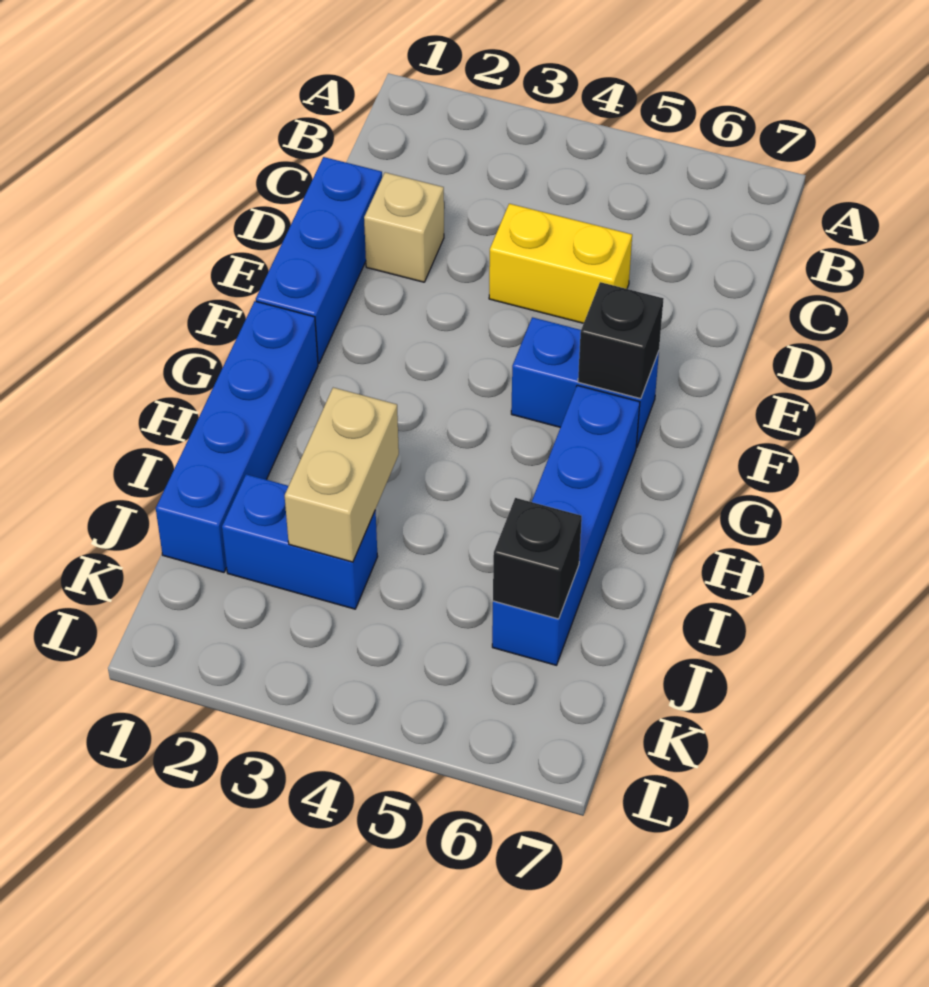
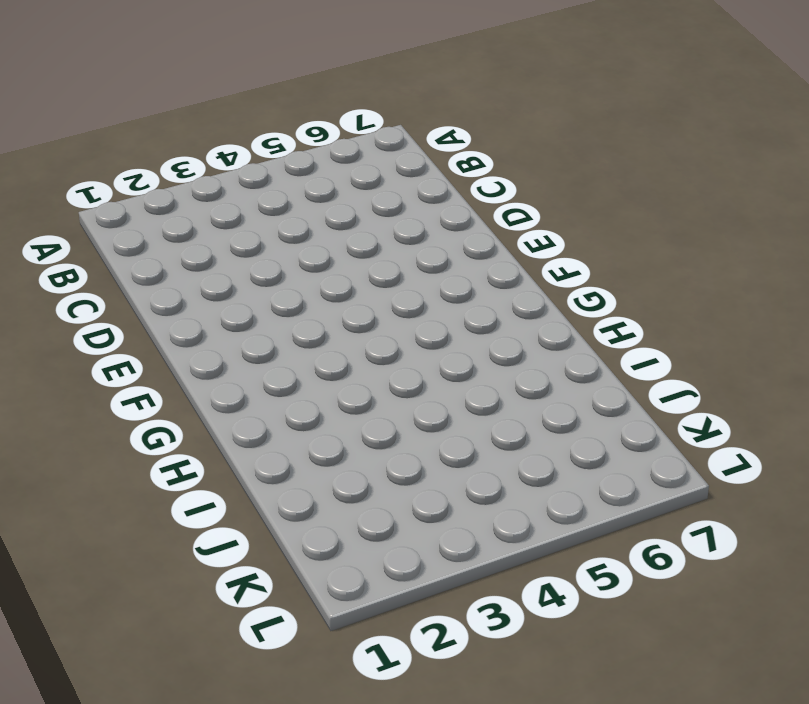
none -> blue 1x3 brick [256,157,382,364]
none -> tan 1x1 brick [364,172,444,282]

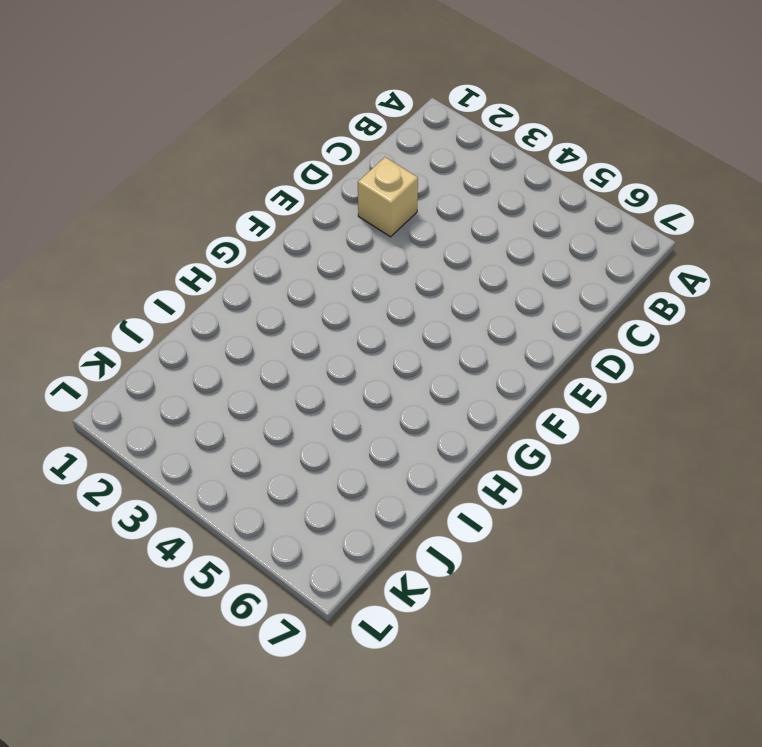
none -> blue 1x3 brick [256,157,382,364]
none -> yellow 1x2 brick [489,204,632,323]

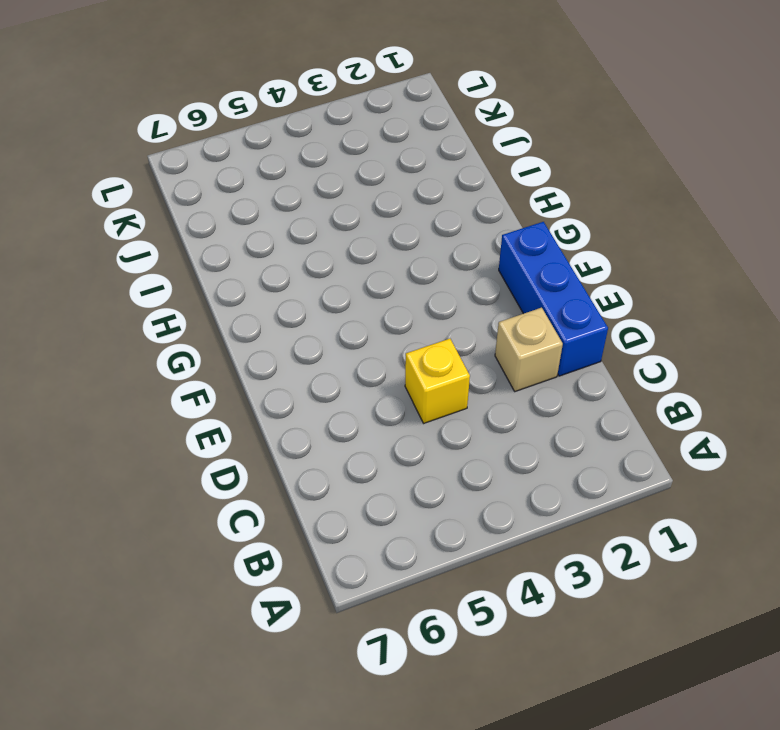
yellow 1x1 brick [405,339,470,423] -> yellow 1x2 brick [489,204,632,323]
none -> blue 1x2 brick [511,317,659,448]
none -> blue 1x4 brick [156,301,318,572]

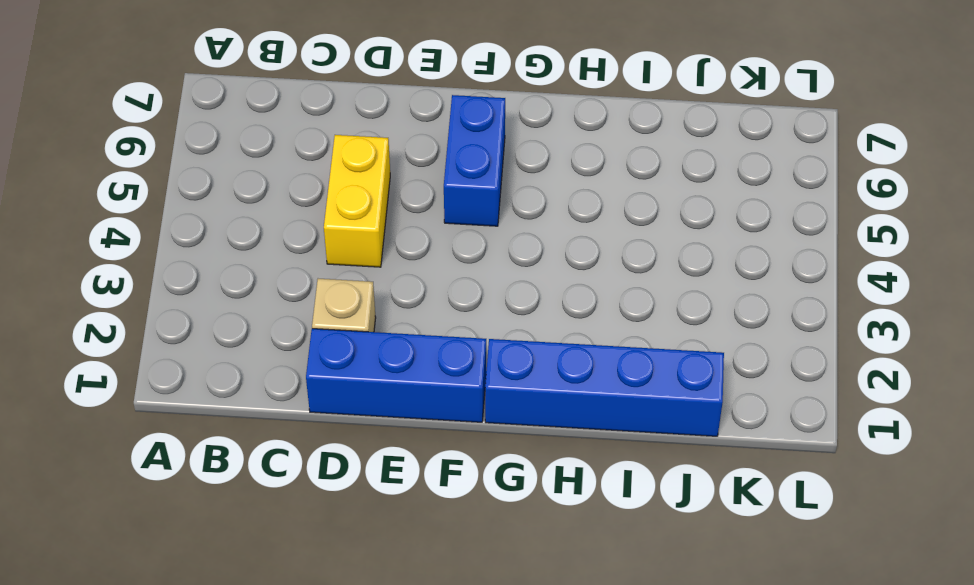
none -> blue 1x4 brick [492,385,640,665]
none -> blue 1x2 brick [222,474,378,609]

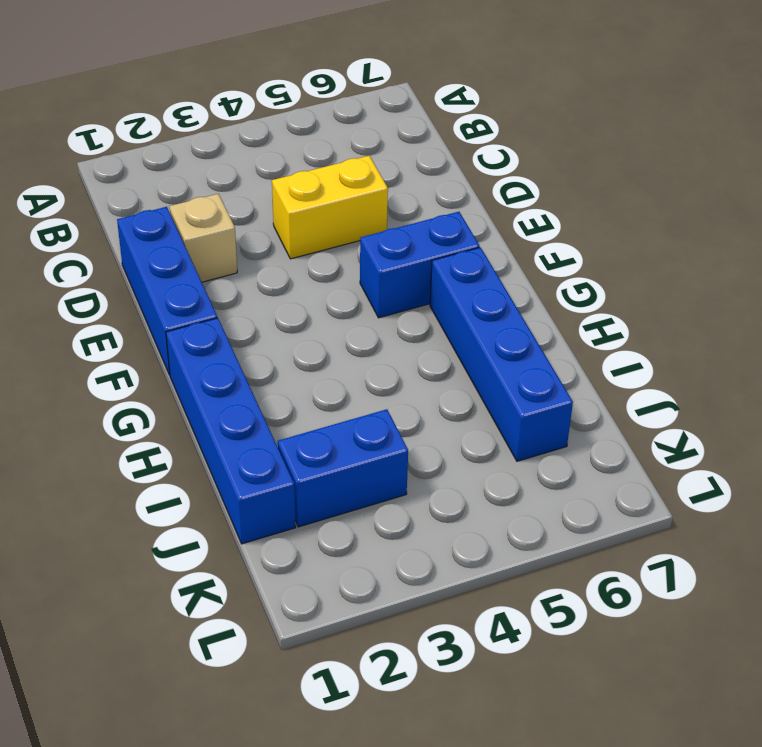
none -> black 1x1 brick [578,282,664,399]
none -> tan 1x2 brick [285,388,399,562]

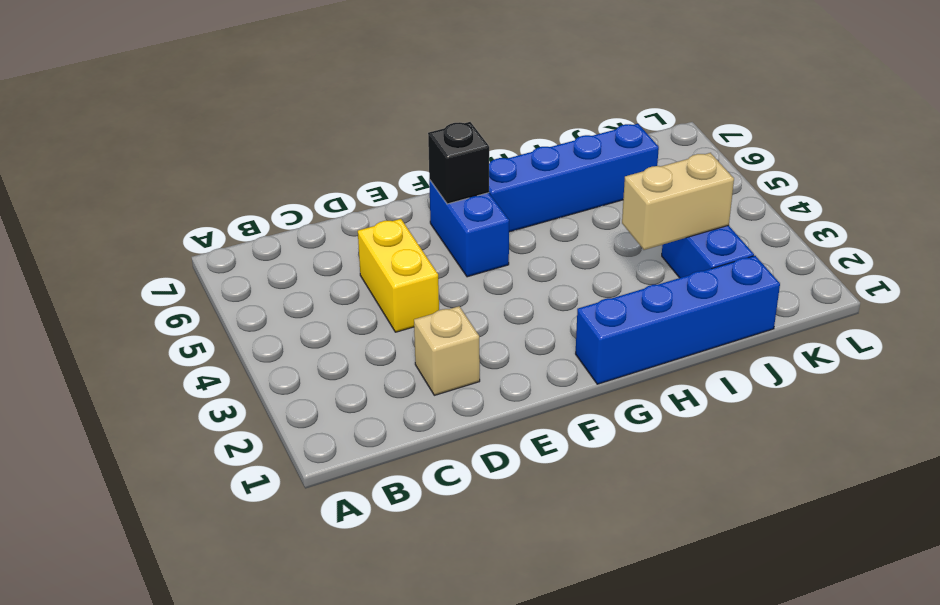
none -> blue 1x3 brick [256,157,382,364]
none -> black 1x1 brick [493,498,582,619]

